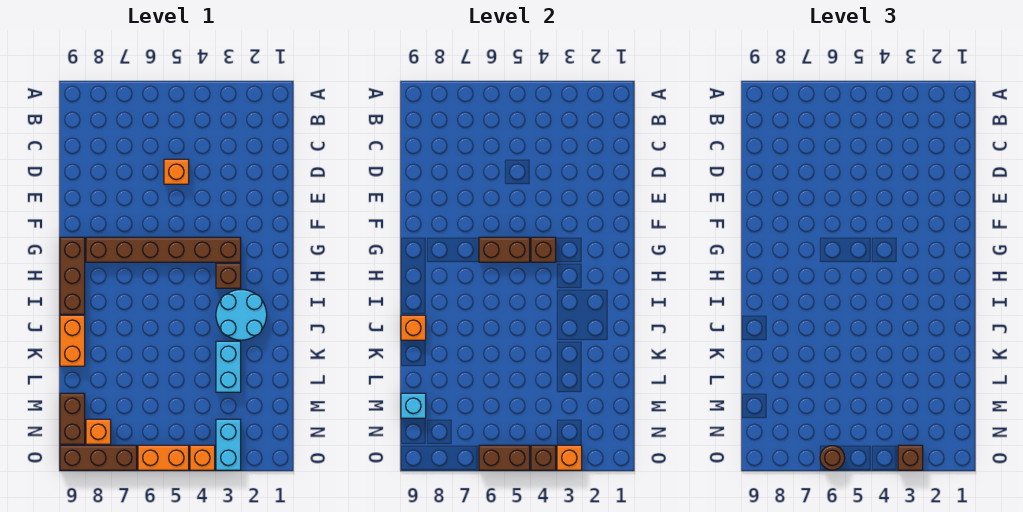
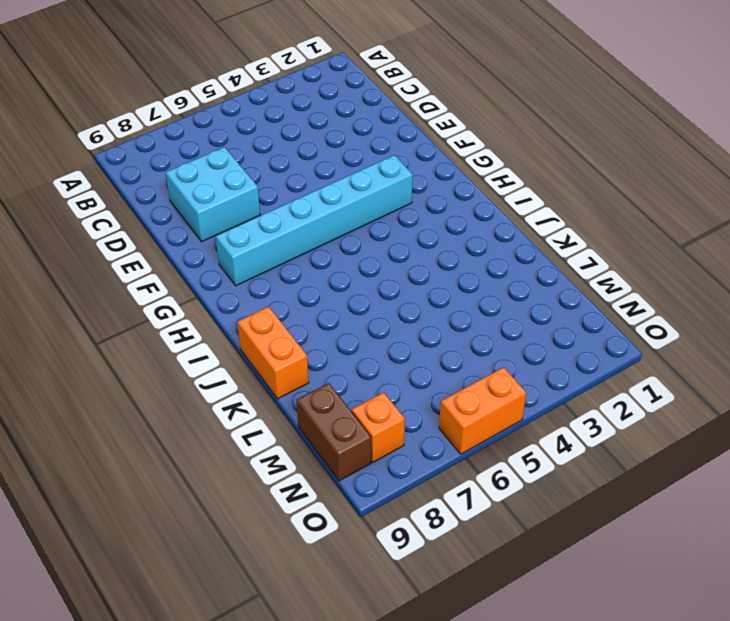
cyan 2x2 brick [166,147,260,242] -> none
cyan 1x6 brick [216,155,413,286] -> brown 1x6 brick [86,237,241,262]
none -> orange 1x1 brick [164,159,189,184]
none -> brown 1x3 brick [60,237,85,314]
none -> brown 1x1 brick [216,263,241,288]

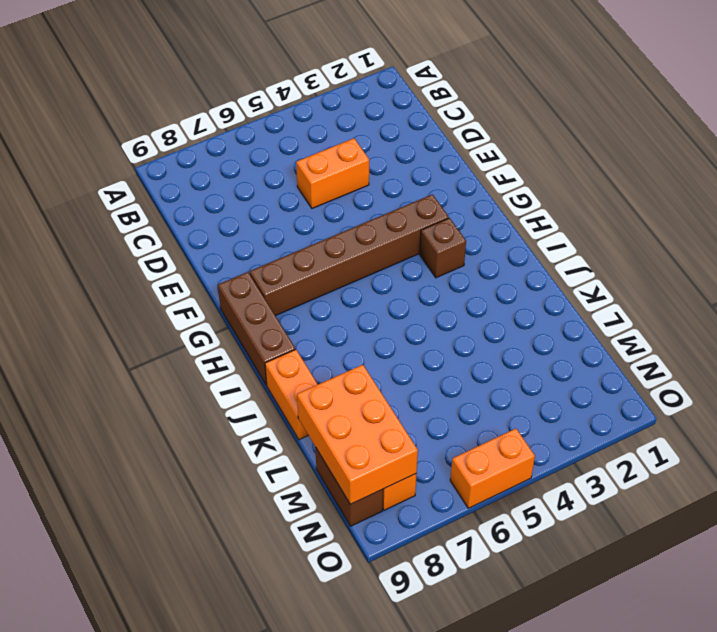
orange 1x2 brick [296,138,369,208] -> orange 1x1 brick [164,159,189,184]
orange 2x3 brick [297,365,418,504] -> cyan 1x1 brick [401,393,426,418]
none -> cyan 2x2 round brick [216,289,267,340]
none -> cyan 1x2 brick [216,341,241,392]
none -> cyan 1x2 brick [216,419,241,470]

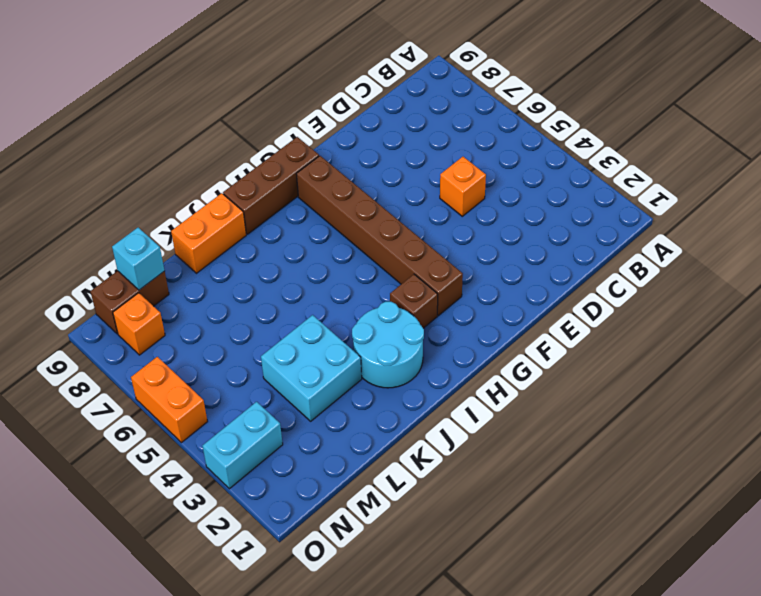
cyan 2x2 brick [261,315,362,421] -> cyan 1x2 brick [216,341,241,392]
none -> orange 1x1 brick [190,445,215,470]
none -> brown 1x3 brick [60,445,137,470]
none -> brown 1x1 brick [531,237,556,262]

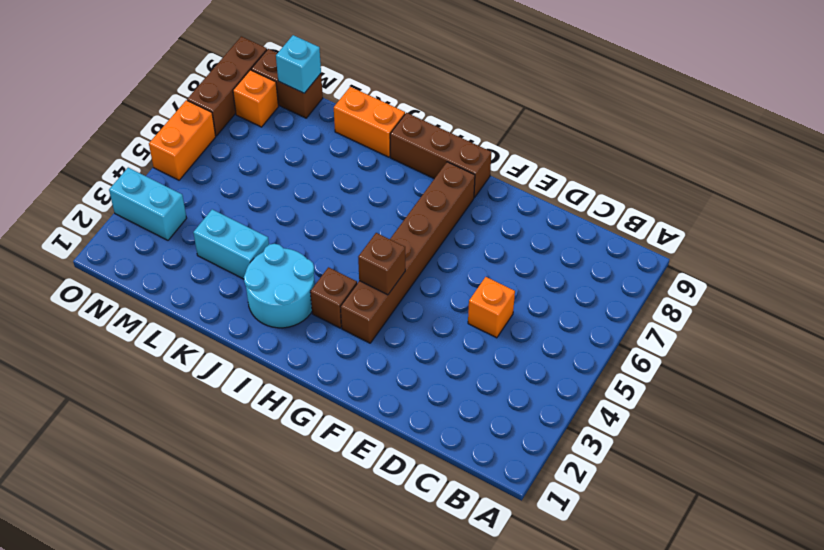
none -> orange 1x1 brick [190,445,215,470]
none -> brown 1x2 brick [479,237,530,262]
none -> orange 1x1 brick [401,315,426,340]

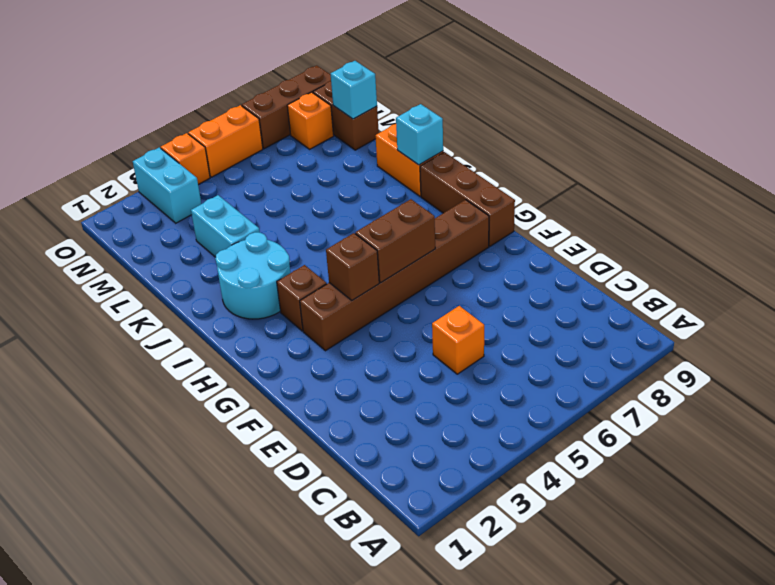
cyan 1x1 brick [396,104,443,165] -> orange 1x1 brick [401,315,426,340]
none -> orange 1x1 brick [557,445,582,470]
none -> brown 1x1 brick [531,445,556,470]
none -> brown 1x2 brick [479,445,530,470]

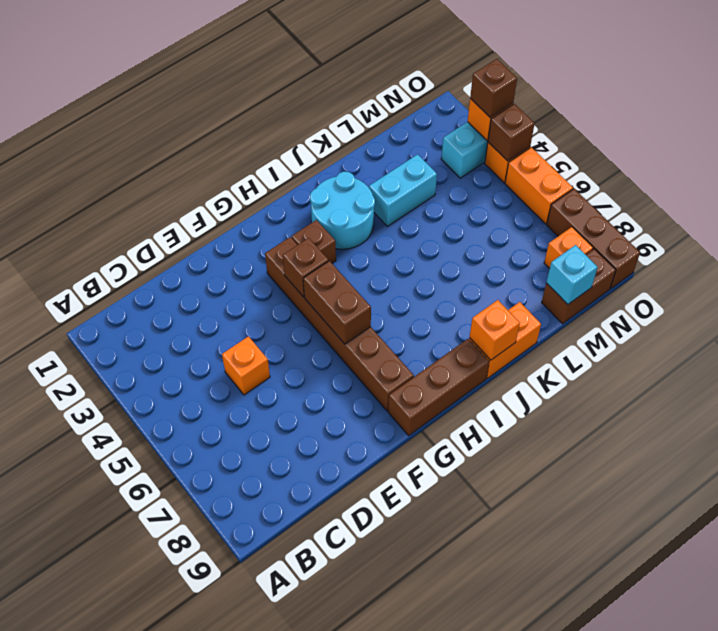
none -> brown 1x2 brick [479,445,530,470]
none -> brown 1x1 round brick [820,446,845,470]

